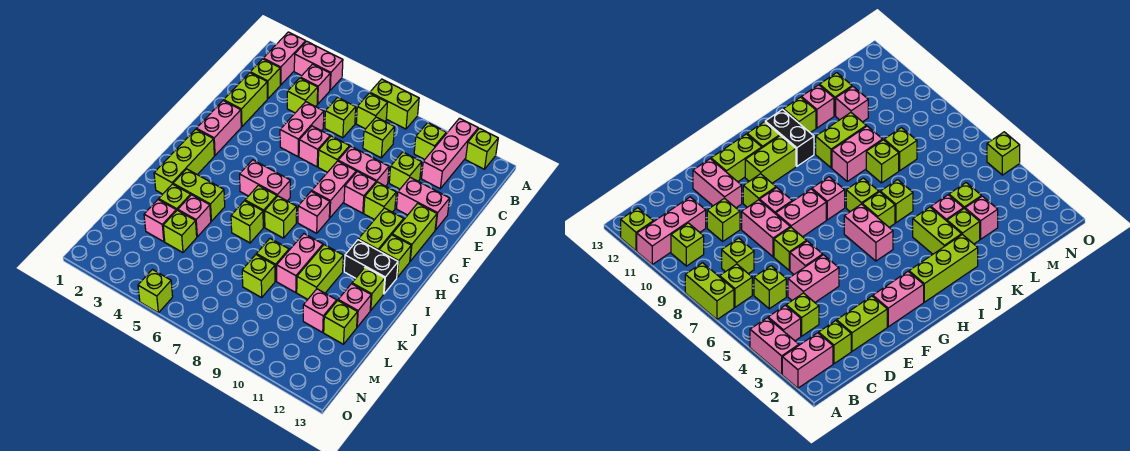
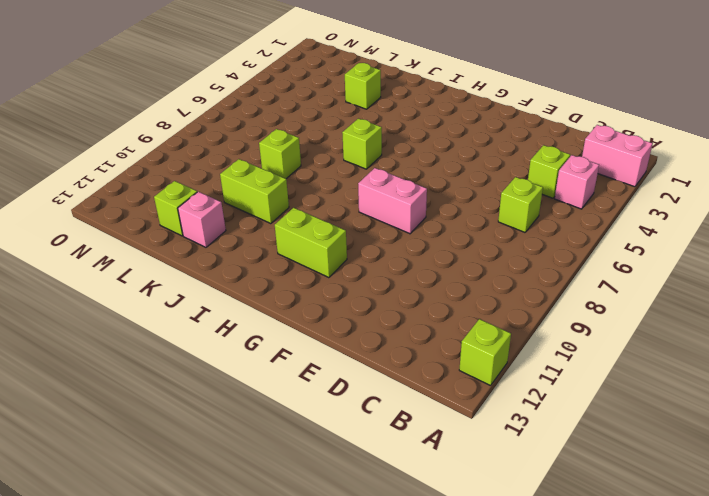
none -> pink 1x2 brick [294,41,343,90]
none -> lime 1x2 brick [370,79,419,129]
none -> pink 1x3 brick [422,118,478,189]
none -> lime 1x1 brick [356,93,387,129]

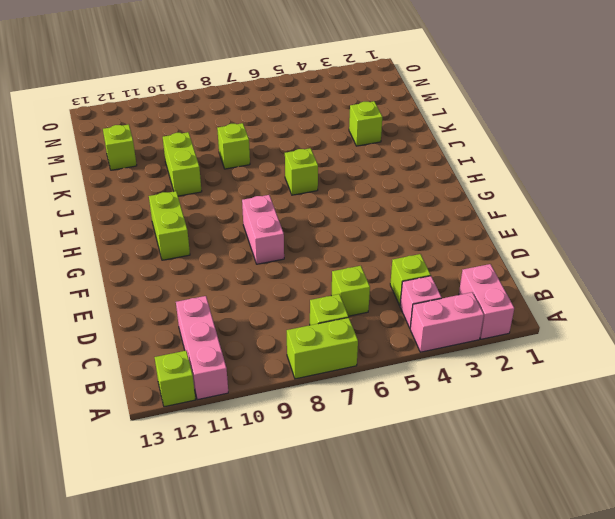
none -> lime 1x1 brick [414,123,446,160]
none -> lime 1x1 brick [250,59,280,99]
none -> lime 1x1 brick [363,117,394,158]
none -> lime 1x2 brick [224,73,267,127]

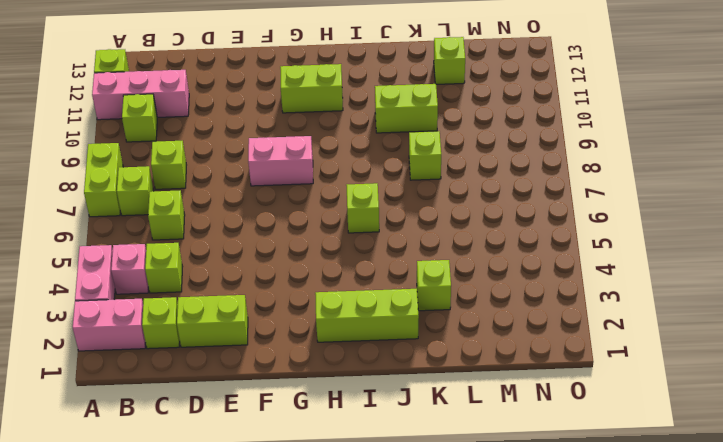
none -> pink 1x2 brick [280,102,324,157]
none -> lime 1x1 brick [389,152,422,189]
none -> pink 1x1 brick [299,126,330,167]
none -> lime 1x1 brick [318,136,350,172]

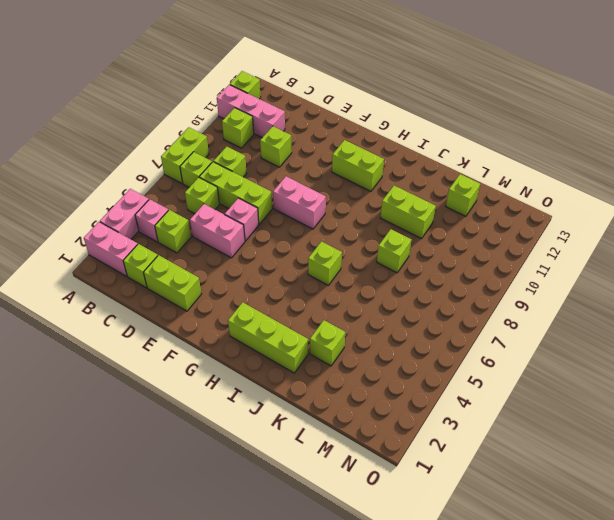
lime 1x3 brick [199,162,272,224] -> lime 1x1 brick [318,136,350,172]
none -> pink 1x2 brick [338,146,389,186]
none -> pink 1x2 brick [396,177,450,230]
none -> pink 1x2 brick [197,100,241,155]
none -> pink 1x1 brick [344,171,376,213]

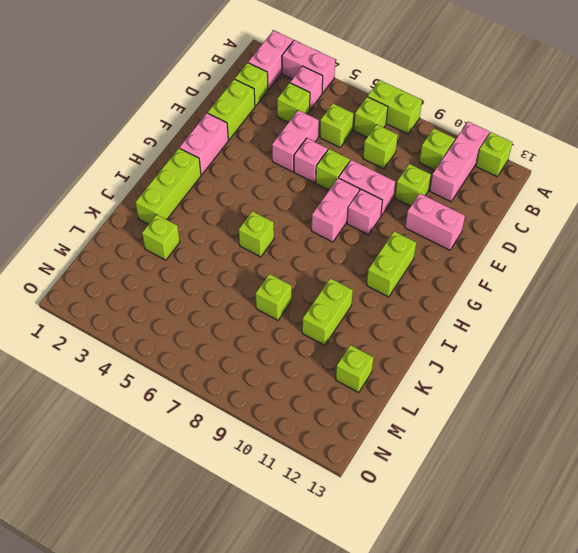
none -> lime 1x1 brick [364,182,396,220]
none -> lime 1x2 brick [392,203,437,261]
none -> pink 1x2 brick [240,160,290,201]
none -> pink 1x1 brick [298,191,330,233]

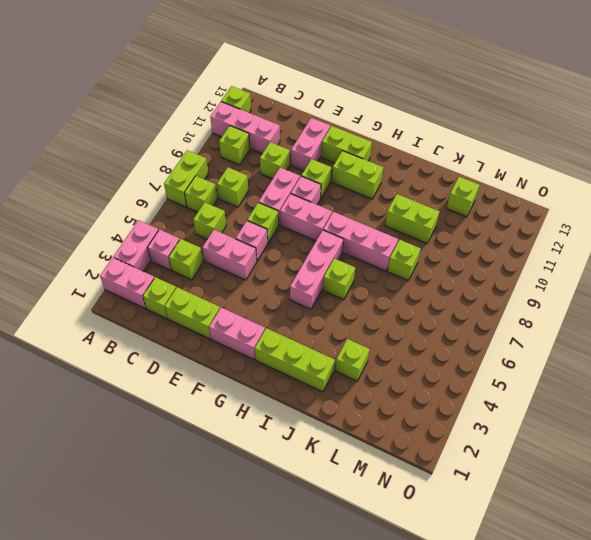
pink 1x3 brick [290,230,343,309] -> pink 1x2 brick [240,160,290,201]
pink 1x3 brick [323,212,398,271] -> pink 1x1 brick [298,191,330,233]
none -> lime 1x1 brick [379,235,411,277]
none -> lime 1x1 brick [265,196,297,238]
none -> black 1x2 brick [344,240,398,294]
none -> lime 1x2 brick [173,169,225,221]

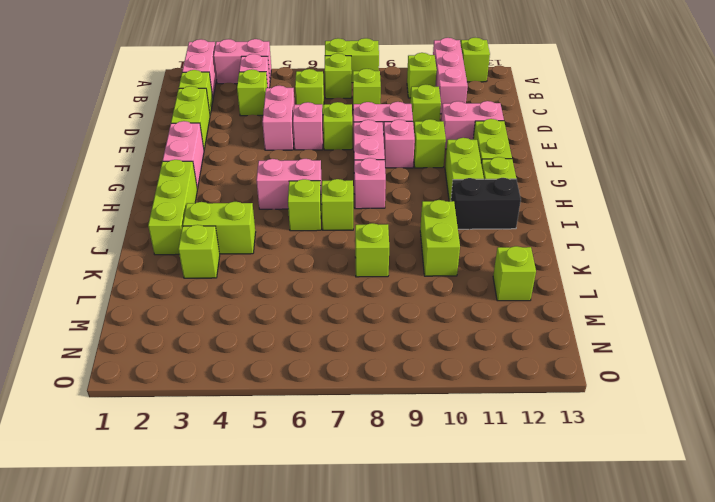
none -> lime 1x1 brick [231,201,263,243]
none -> pink 1x2 brick [277,234,323,292]
none -> lime 1x1 brick [352,267,385,310]
none -> pink 1x1 brick [178,195,211,237]

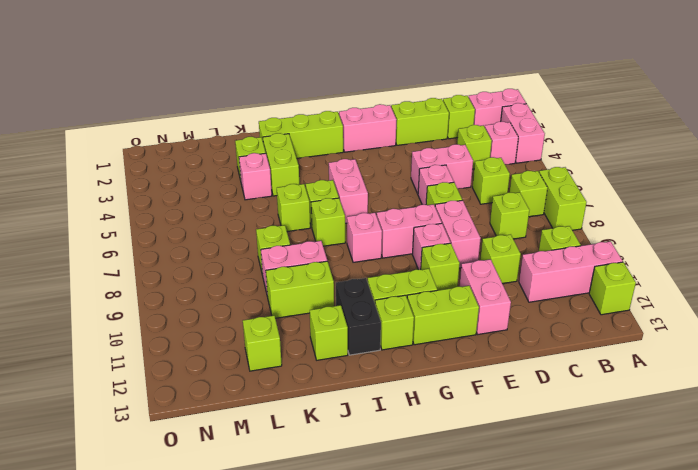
none -> pink 1x1 brick [338,284,371,327]
none -> pink 1x1 brick [144,200,176,242]
none -> lime 1x1 brick [163,210,197,253]
none -> lime 1x1 brick [242,255,275,298]

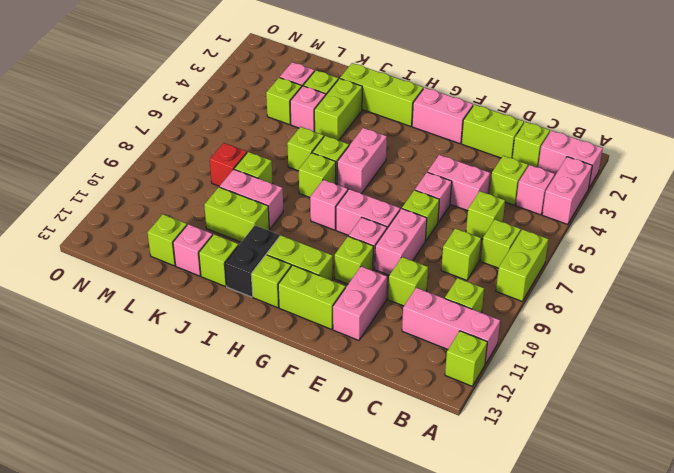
red 1x1 brick [210,143,247,186] -> lime 1x1 brick [242,255,275,298]
none -> pink 1x1 brick [303,289,337,332]
none -> lime 1x1 brick [138,270,173,313]

